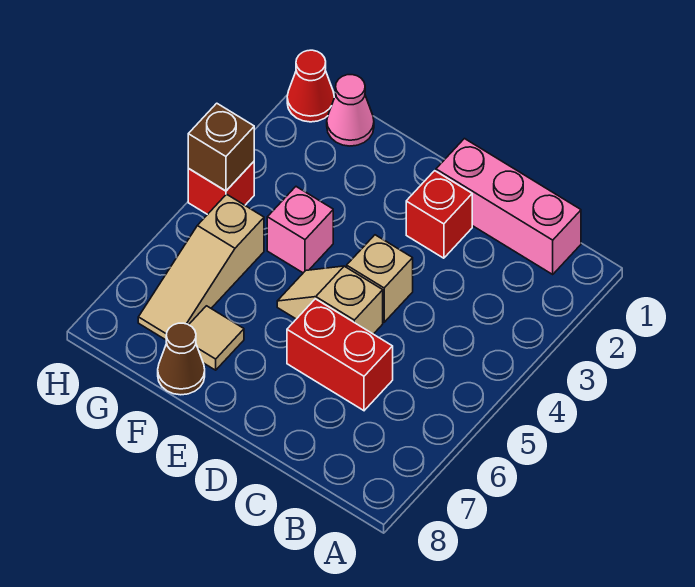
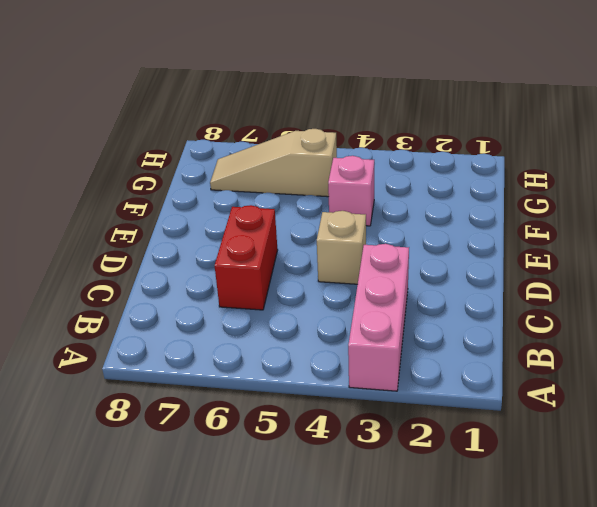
pink 1x3 brick [348,244,409,391] -> pink 1x3 brick moved to [436,139,581,274]
none -> red 1x1 brick [406,171,472,258]
none -> tan 1x2 slope [277,266,383,334]
none -> tan 1x1 tile [189,306,244,370]

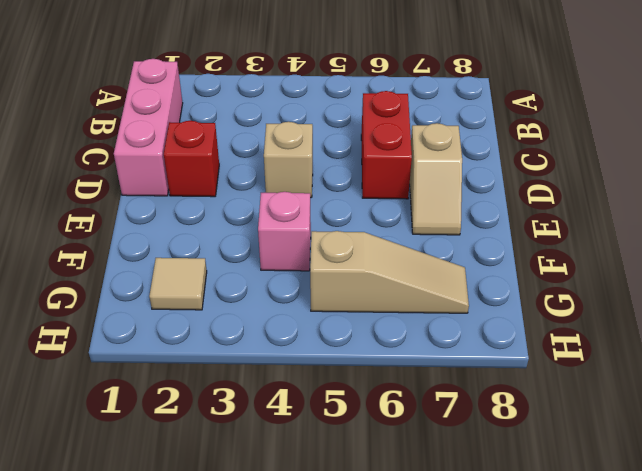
tan 1x2 slope [410,123,462,235] -> tan 1x2 slope moved to [277,266,383,334]
tan 1x1 tile [149,258,207,310] -> tan 1x1 tile moved to [189,306,244,370]
none -> brown 1x1 cone [158,323,205,395]
none -> pink 1x1 cone [327,75,374,146]
none -> red 1x1 cone [287,50,334,122]

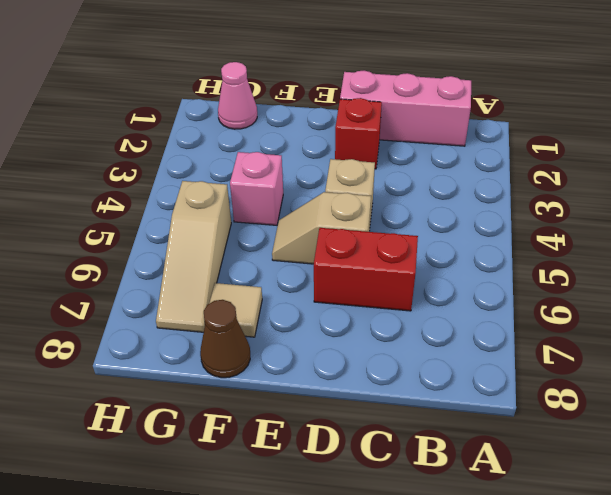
none -> red 1x1 cone [287,50,334,122]
none -> red 1x1 brick [188,162,254,215]
none -> brown 1x1 brick [188,103,254,191]

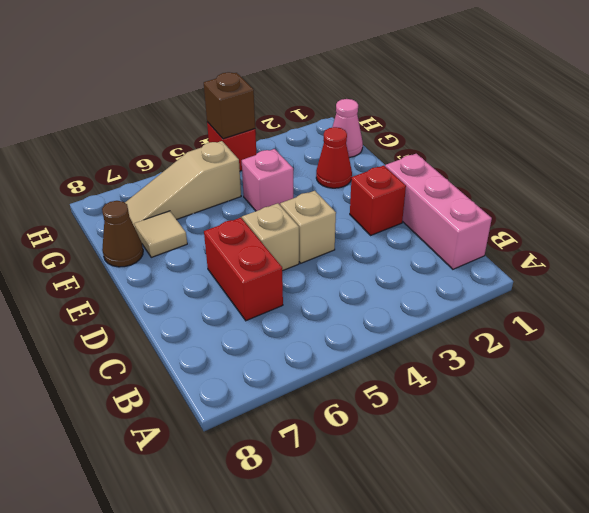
red 1x1 cone [316,127,352,188] -> red 1x1 cone moved to [287,50,334,122]

